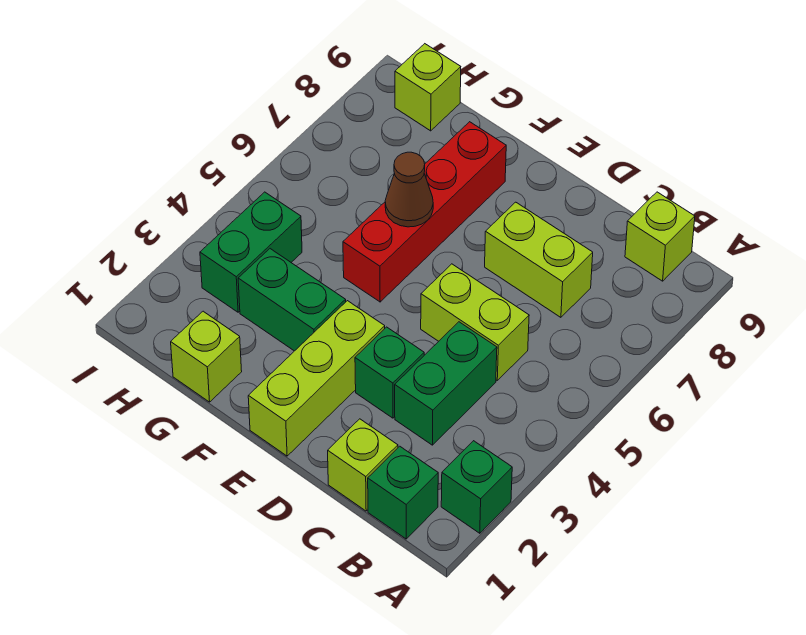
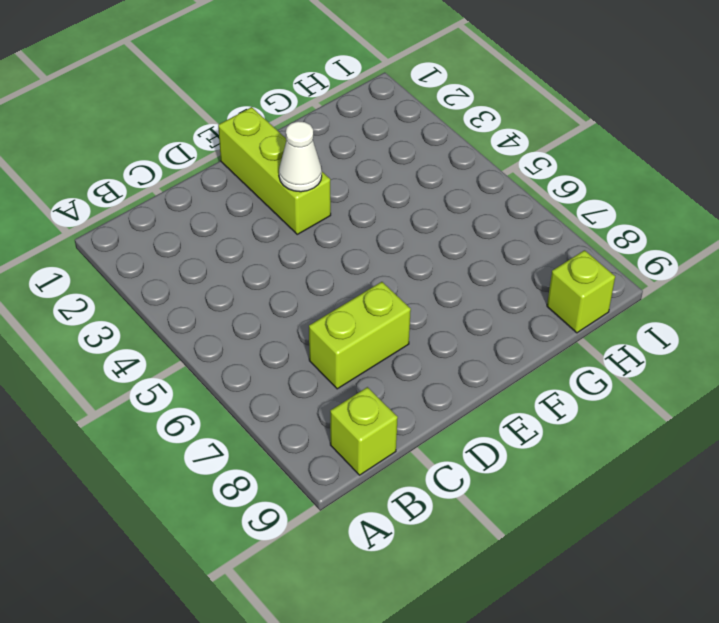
white 1x1 cone [279,121,322,192] -> none
none -> green 1x1 brick [441,441,512,533]
none -> green 1x1 brick [368,446,438,539]
none -> lime 1x1 brick [328,419,398,511]

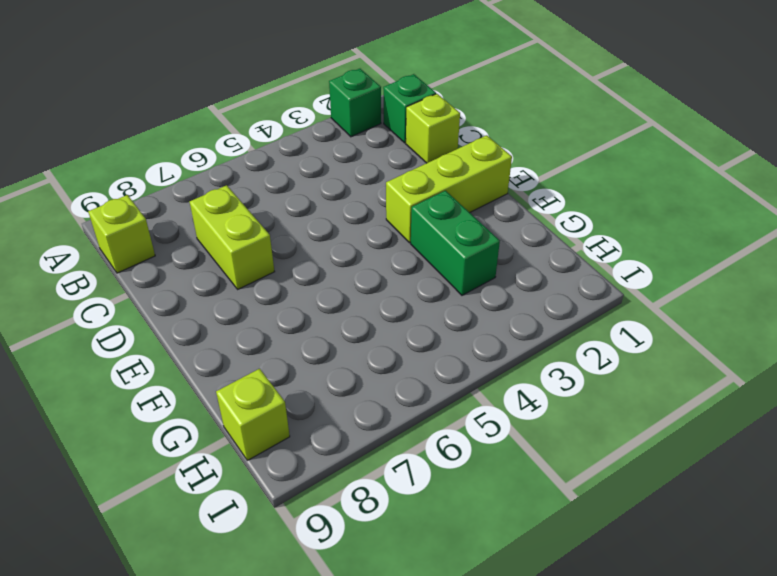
none -> green 1x2 brick [395,322,497,445]
none -> lime 1x2 brick [421,264,529,380]
none -> green 1x1 brick [355,327,424,418]

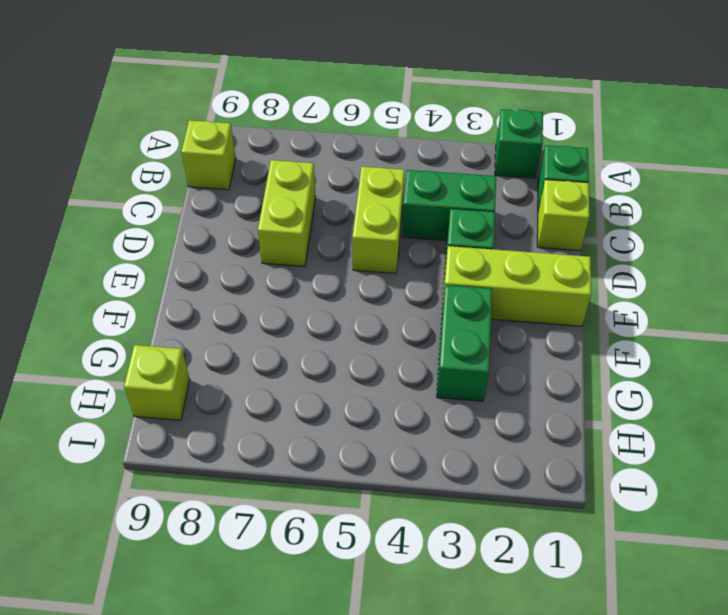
none -> red 1x4 brick [343,122,506,302]
none -> lime 1x1 brick [171,311,242,402]
none -> green 1x2 brick [200,192,302,312]

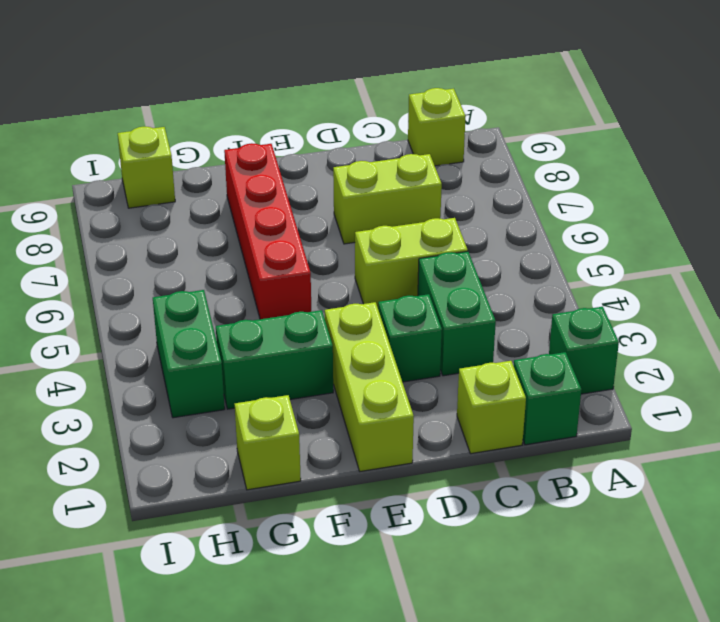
none -> brown 1x1 cone [385,152,433,227]

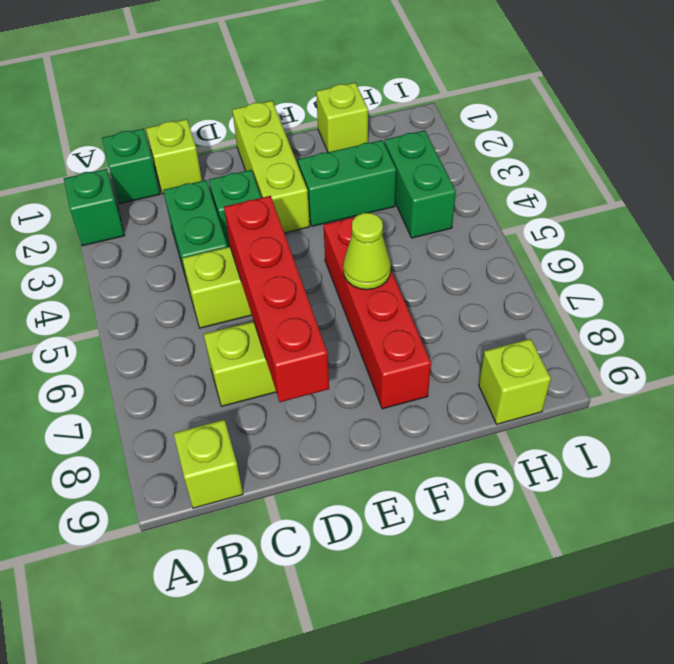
red 1x4 brick [224,196,329,402] -> none
lime 1x1 cone [343,213,391,290] -> brown 1x1 cone [385,152,433,227]

